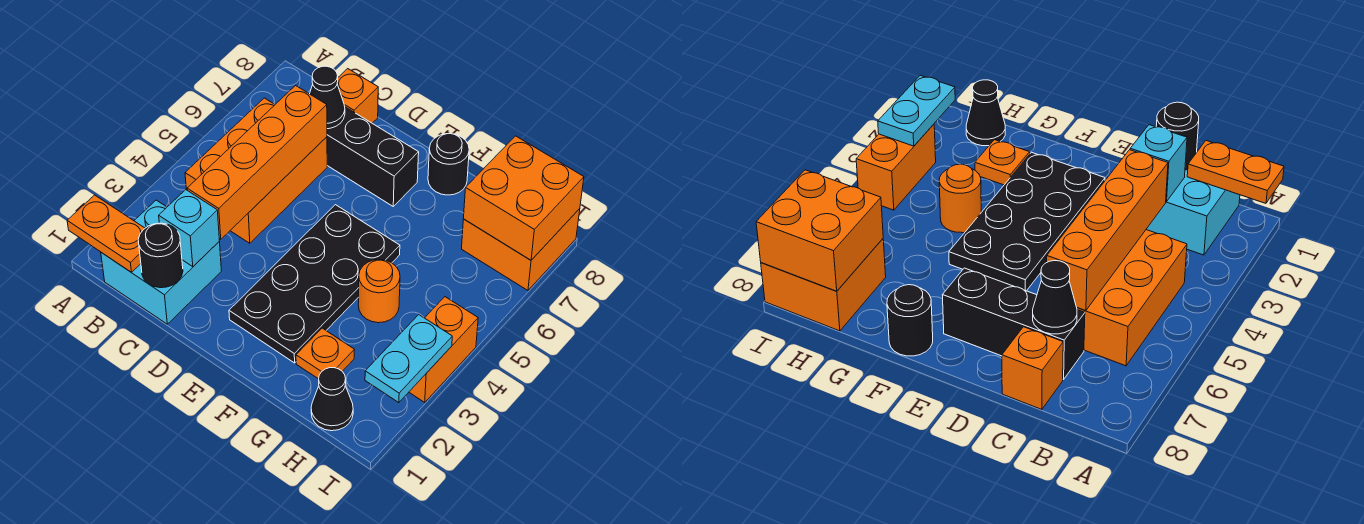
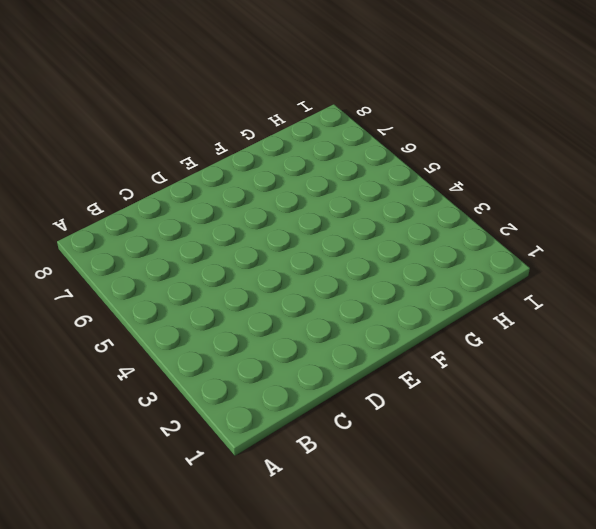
none -> cyan 2x2 brick [101,200,221,324]
none -> orange 2x3 brick [185,98,327,243]
none -> black 1x3 brick [327,107,419,206]

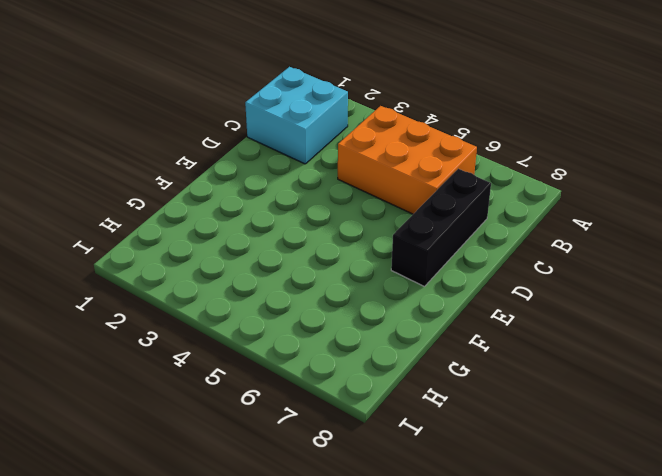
none -> orange 1x1 brick [337,69,378,123]
none -> black 2x4 plate [229,205,400,363]
none -> black 1x1 round brick [428,134,469,195]

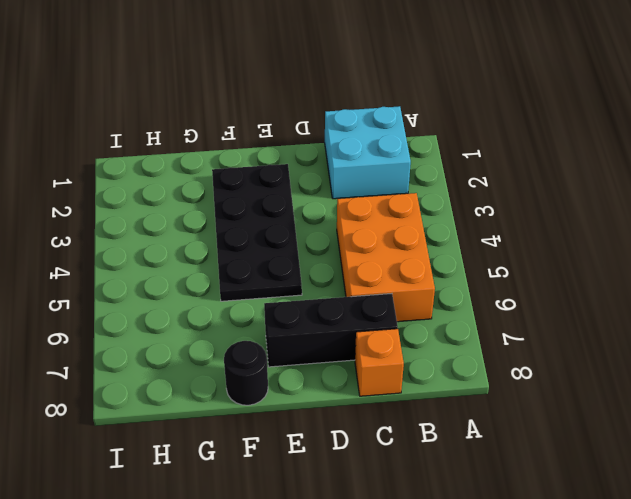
none -> orange 1x1 plate [296,328,354,379]
none -> orange 1x1 round brick [358,259,400,323]
none -> black 1x1 cone [311,368,353,431]

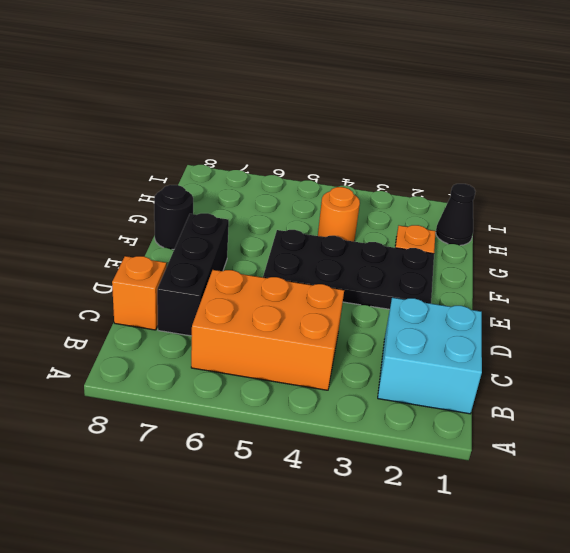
none -> orange 2x2 brick [462,209,580,290]
none -> orange 1x2 brick [409,297,478,402]
none -> orange 1x2 plate [67,195,145,272]

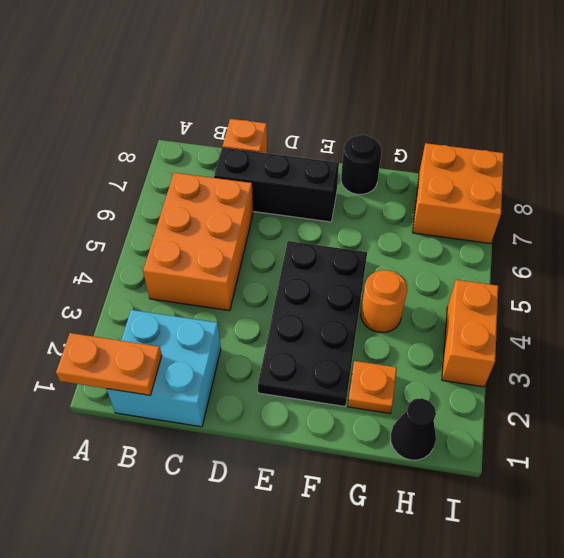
none -> black 1x1 round brick [138,223,183,288]
none -> cyan 1x1 brick [159,190,219,267]
none -> orange 1x4 brick [187,86,327,239]

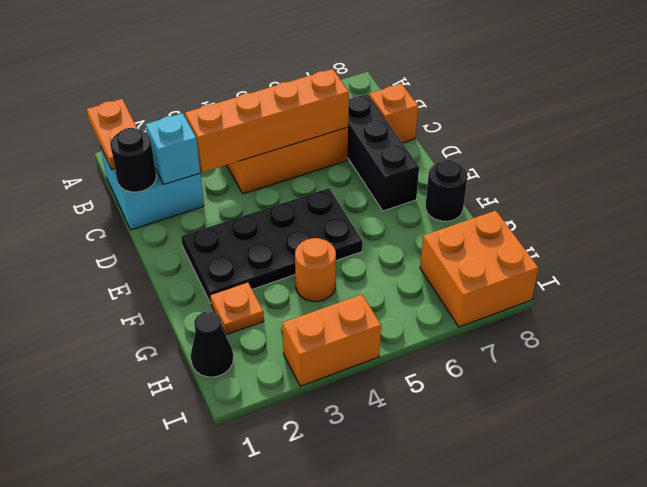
none -> black 1x1 cone [310,66,345,129]
none -> orange 2x2 brick [464,136,584,260]
none -> cyan 1x2 plate [365,315,452,403]

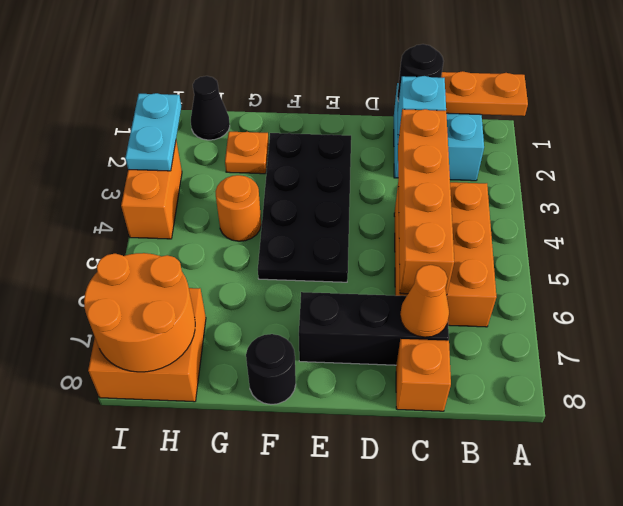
orange 1x1 cone [400,265,449,337] -> black 1x1 cone [310,66,345,129]
orange 2x2 round brick [84,253,195,372] -> orange 2x2 brick [464,136,584,260]

